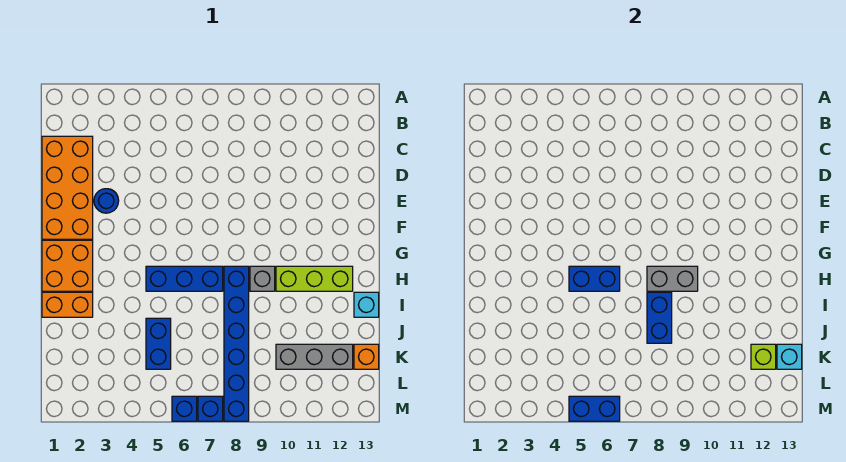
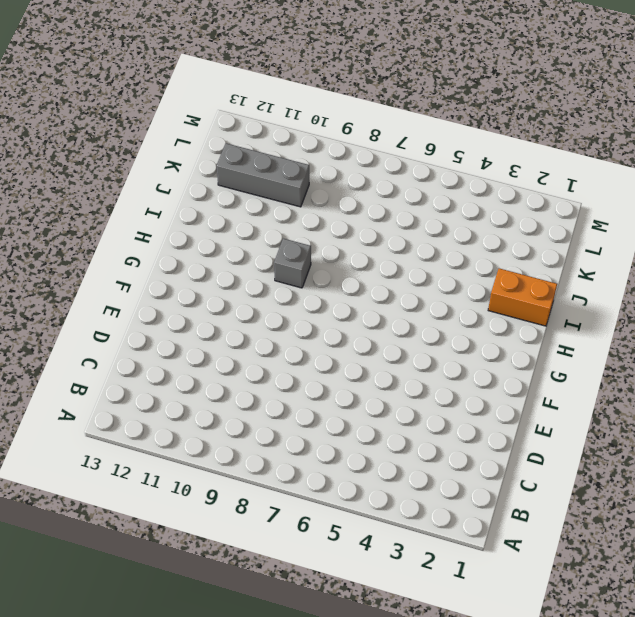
none -> orange 2x4 brick [42,136,93,239]
none -> blue 1x1 round brick [94,189,119,213]
none -> orange 2x2 brick [42,240,93,291]

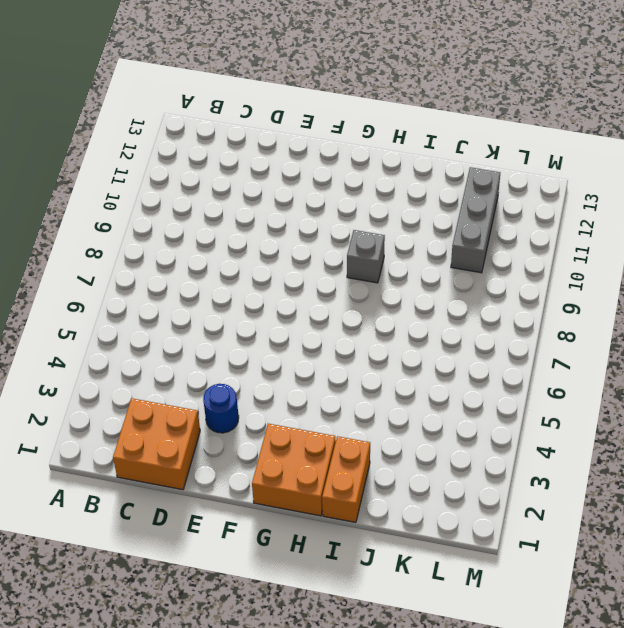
orange 2x2 brick [113,398,200,490] -> orange 2x4 brick [42,136,93,239]
none -> blue 1x3 brick [146,266,223,291]
none -> blue 1x6 brick [224,266,249,421]
none -> lime 1x3 brick [276,266,353,291]

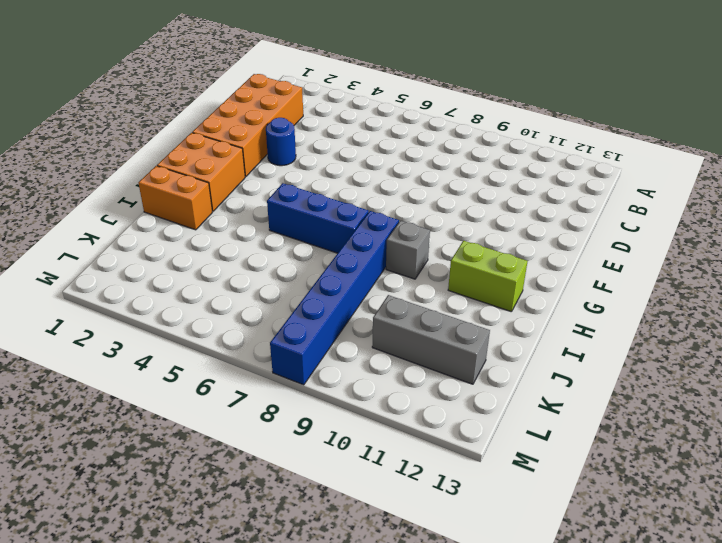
lime 1x2 brick [448,241,528,312] -> lime 1x3 brick [276,266,353,291]
none -> cyan 1x1 brick [354,292,379,317]
none -> blue 1x2 brick [146,318,171,369]
none -> orange 1x1 brick [354,344,379,369]

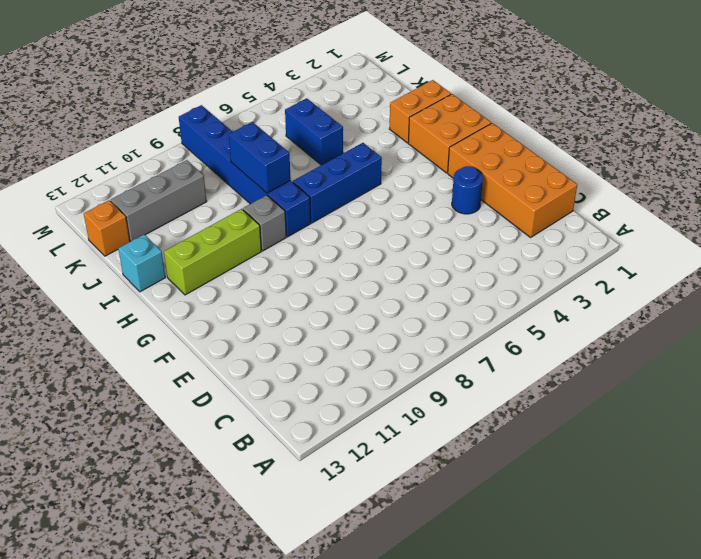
none -> blue 1x1 brick [172,396,197,421]
none -> blue 1x1 brick [198,396,223,421]
none -> blue 1x2 brick [569,266,620,291]

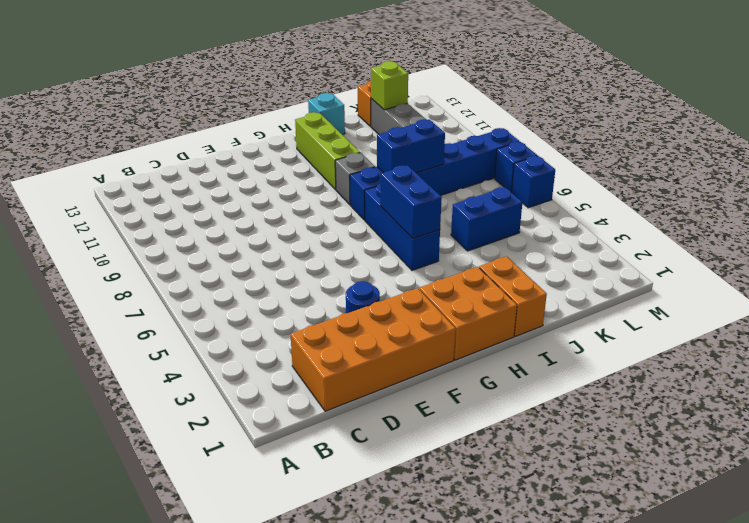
none -> grey 1x2 brick [647,266,698,291]
none -> cyan 1x1 brick [777,344,802,369]
none -> blue 1x2 brick [569,396,620,421]

